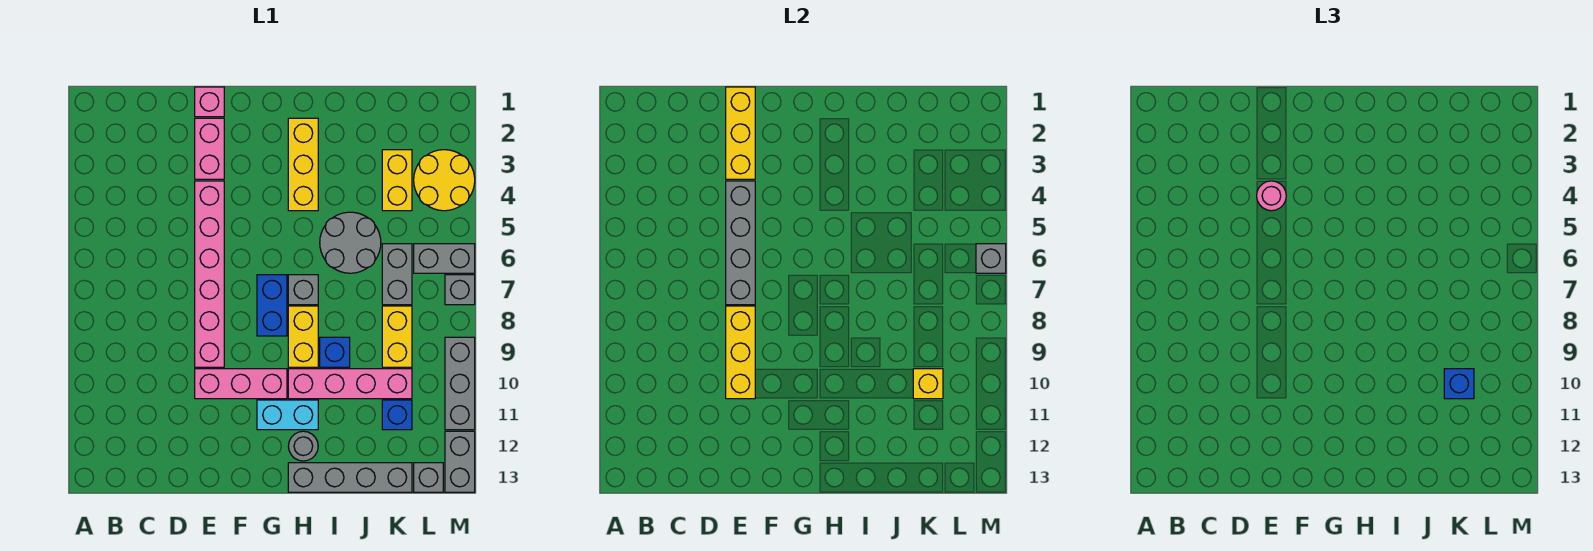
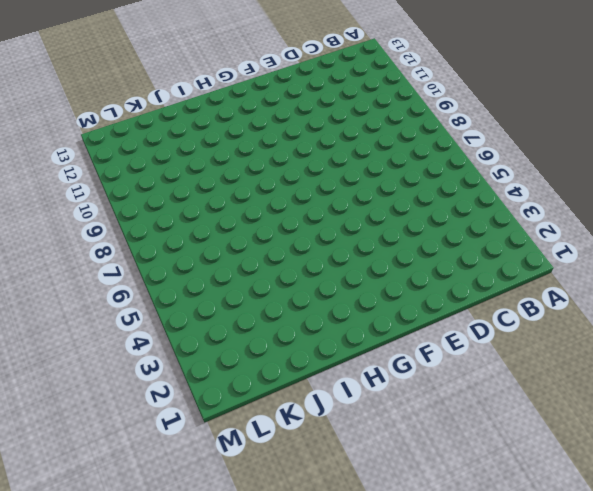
none -> pink 1x1 brick [195,87,224,117]
none -> pink 1x2 brick [195,118,224,179]
none -> pink 1x6 brick [195,181,224,367]
none -> pink 1x3 brick [195,369,287,399]

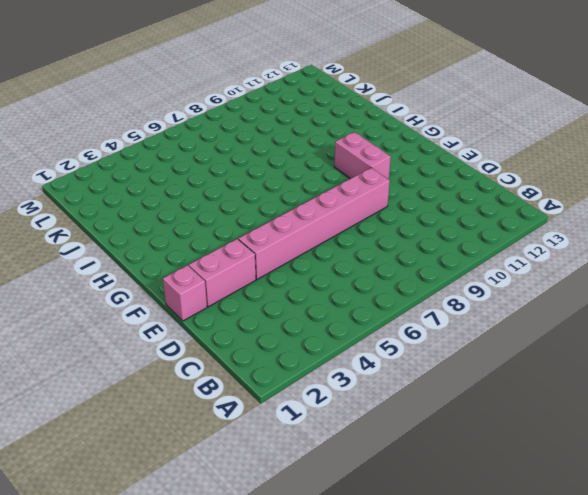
pink 1x2 brick [334,132,391,180] -> pink 1x3 brick [195,369,287,399]
none -> blue 1x2 brick [257,275,287,336]
none -> cyan 1x2 brick [257,400,318,430]
none -> yellow 1x3 brick [288,118,318,211]
none -> grey 1x1 brick [288,275,318,305]

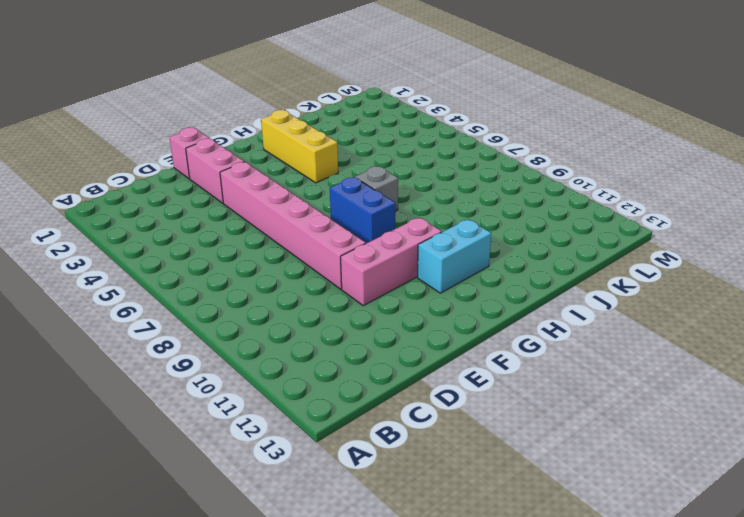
none -> yellow 1x2 brick [288,306,318,367]
none -> pink 1x4 brick [288,369,412,399]
none -> grey 1x1 round brick [288,431,318,461]
none -> grey 1x4 brick [288,463,412,492]

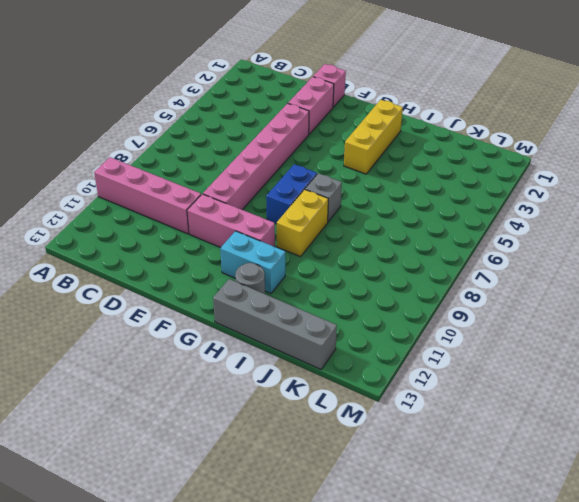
pink 1x4 brick [94,157,201,234] -> pink 1x4 brick moved to [288,369,412,399]
none -> grey 2x2 round brick [320,212,381,273]
none -> blue 1x1 brick [320,337,350,367]
none -> yellow 1x2 brick [382,150,412,211]
none -> grey 1x2 brick [382,244,412,305]

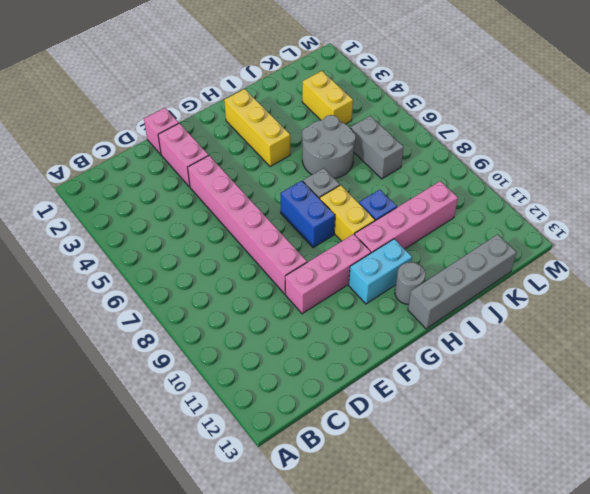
none -> yellow 1x2 brick [382,306,412,367]
none -> blue 1x1 brick [382,400,412,430]
none -> yellow 2x2 round brick [414,150,475,211]
none -> grey 1x2 brick [414,244,475,273]

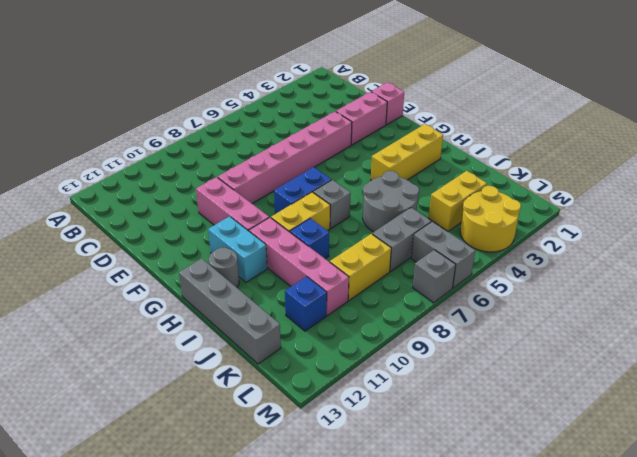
none -> grey 1x1 brick [414,463,443,492]
none -> grey 1x3 brick [445,337,475,430]
none -> grey 1x2 brick [445,431,475,492]
none -> yellow 1x3 brick [726,87,755,179]

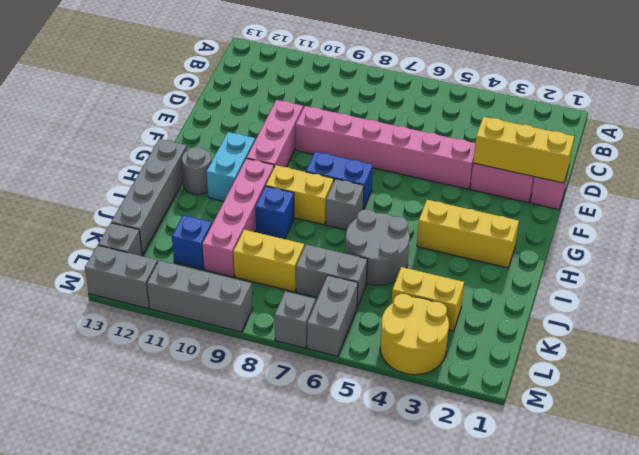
none -> grey 1x4 brick [726,181,755,305]
none -> yellow 1x3 brick [726,306,755,399]
none -> yellow 1x1 brick [913,369,943,399]
none -> grey 1x1 brick [976,244,1006,273]

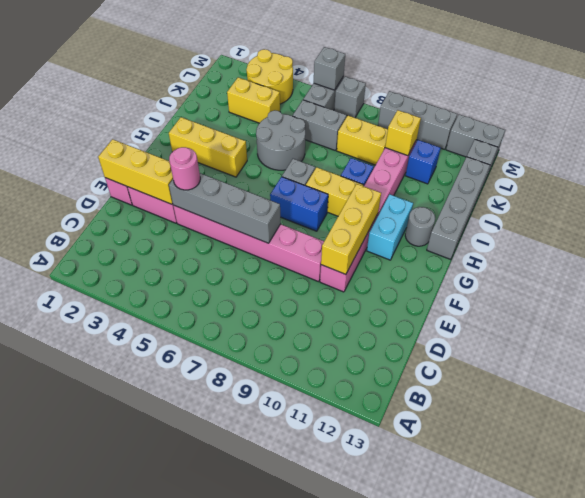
yellow 1x3 brick [321,184,381,275] -> yellow 1x3 brick turned to [726,306,755,399]
none -> blue 1x1 brick [1444,369,1474,399]

